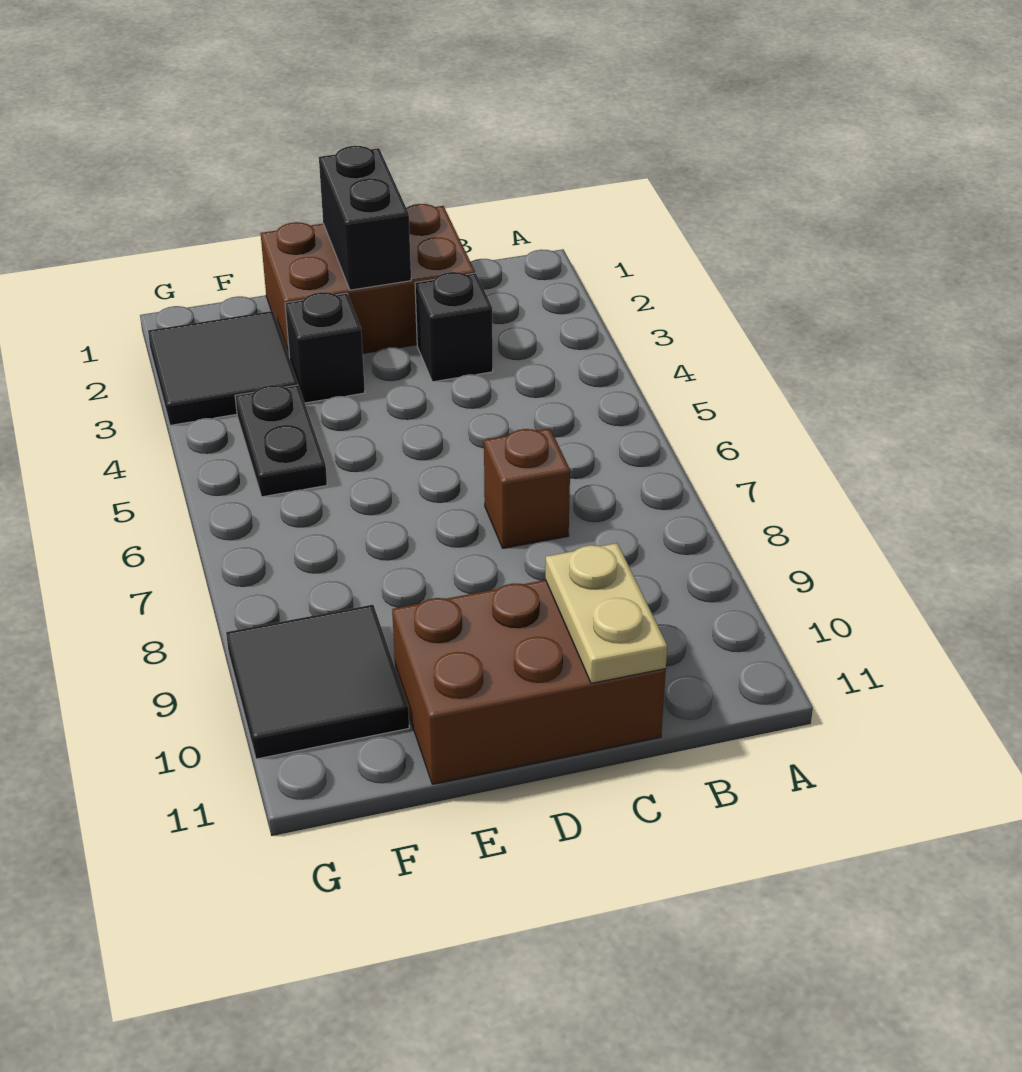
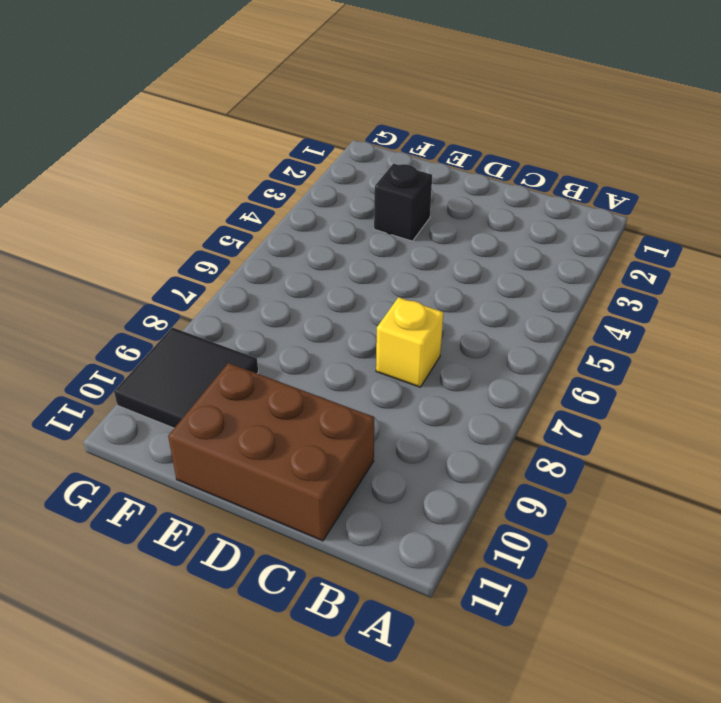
yellow 1x1 brick [376,297,443,387] -> brown 1x1 brick [484,428,570,548]
none -> brown 2x3 brick [261,204,475,358]
none -> black 1x1 brick [415,272,493,382]

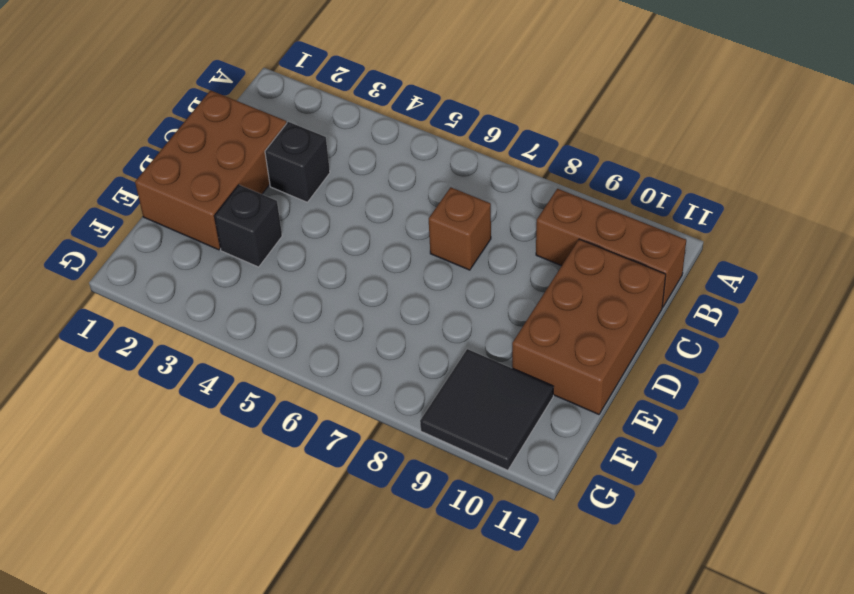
brown 1x3 brick [536,189,686,307] -> none
none -> black 2x2 tile [148,311,298,425]
none -> black 1x2 plate [235,385,327,497]

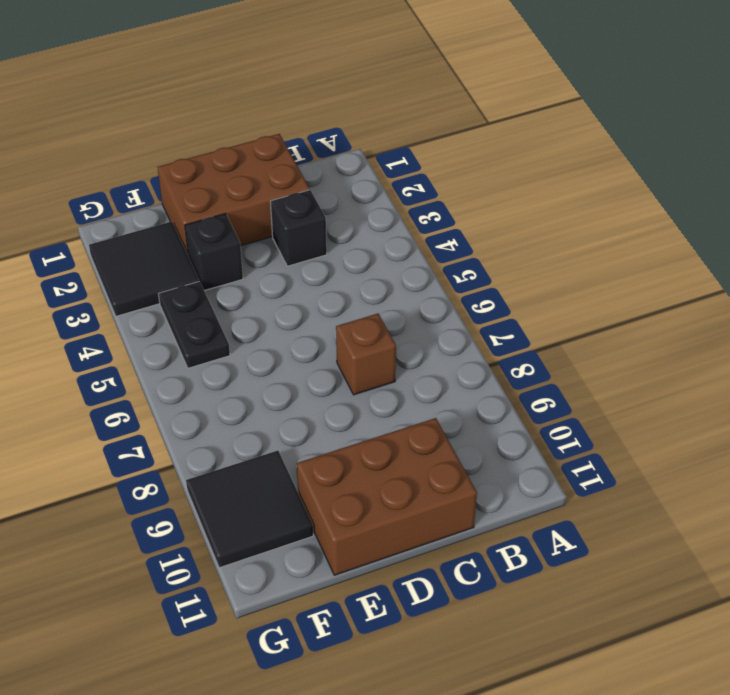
none -> tan 1x2 plate [545,543,667,683]
none -> black 1x2 brick [319,146,411,290]

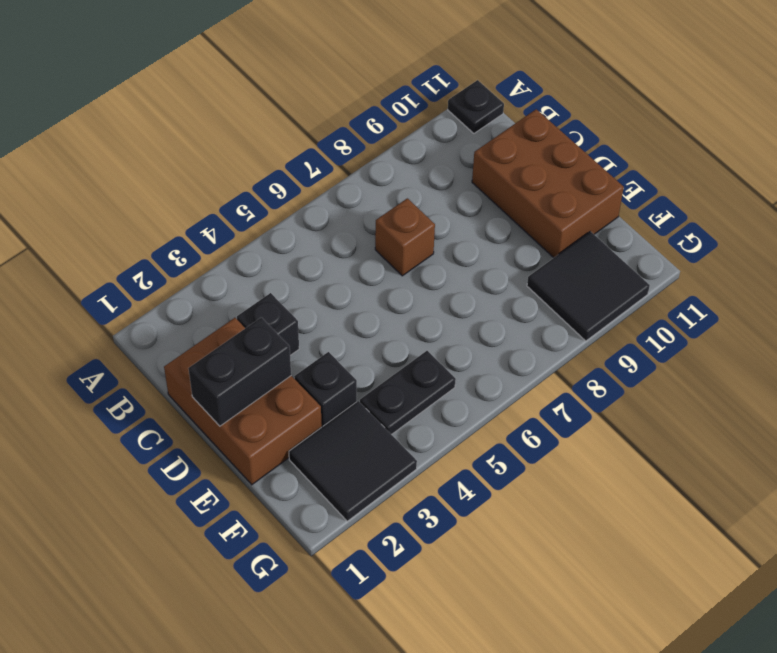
black 1x1 plate [448,80,504,133] -> none
none -> tan 1x2 plate [545,543,667,683]

